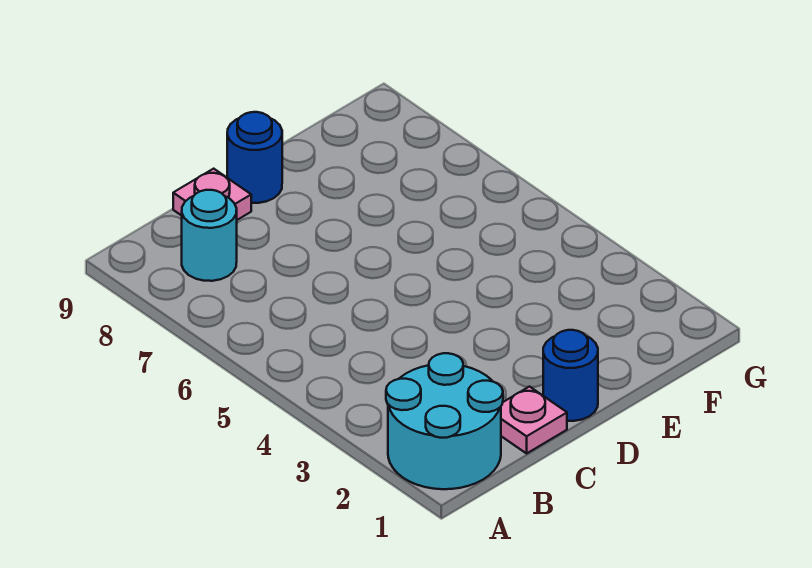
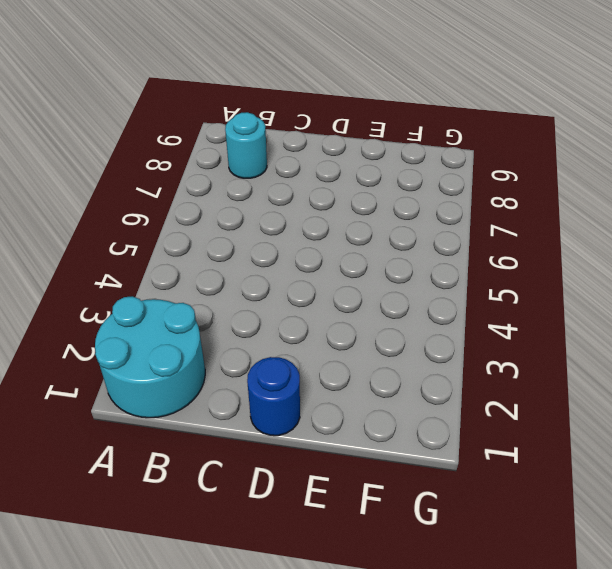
none -> pink 1x1 plate [501,387,567,453]
none -> pink 1x1 plate [173,169,251,220]

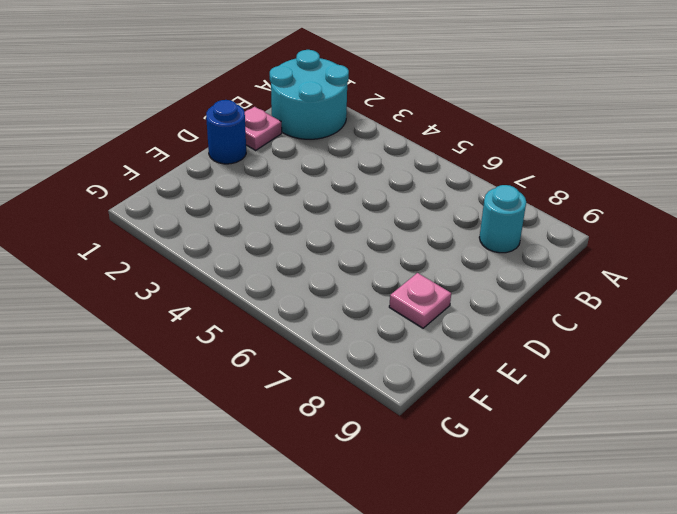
pink 1x1 plate [389,273,451,328] -> pink 1x1 plate moved to [173,169,251,220]
none -> blue 1x1 round brick [227,112,282,203]

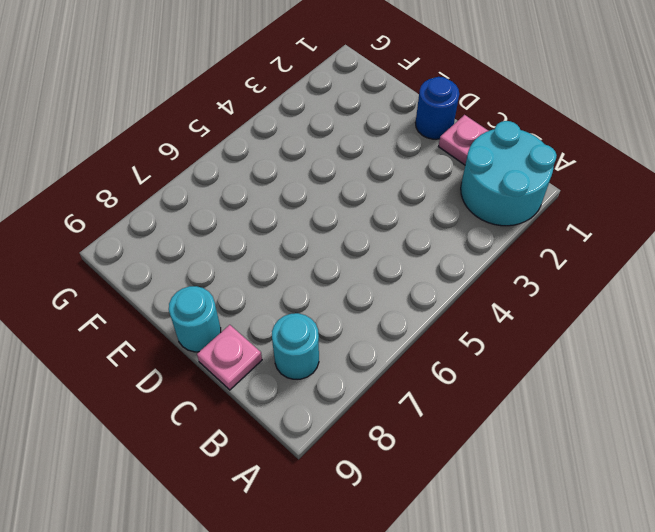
cyan 1x1 round brick [169,286,221,352] -> blue 1x1 round brick [227,112,282,203]

